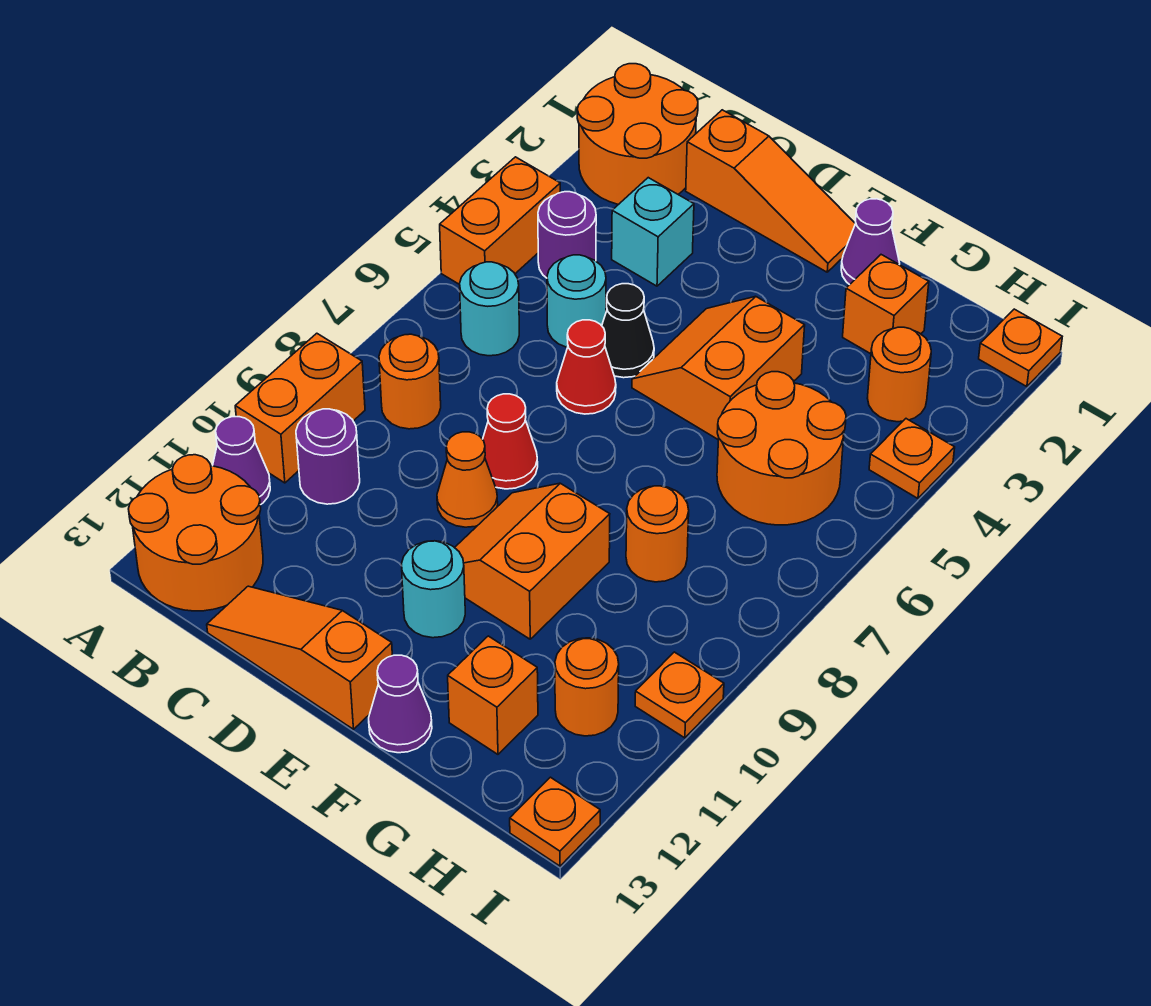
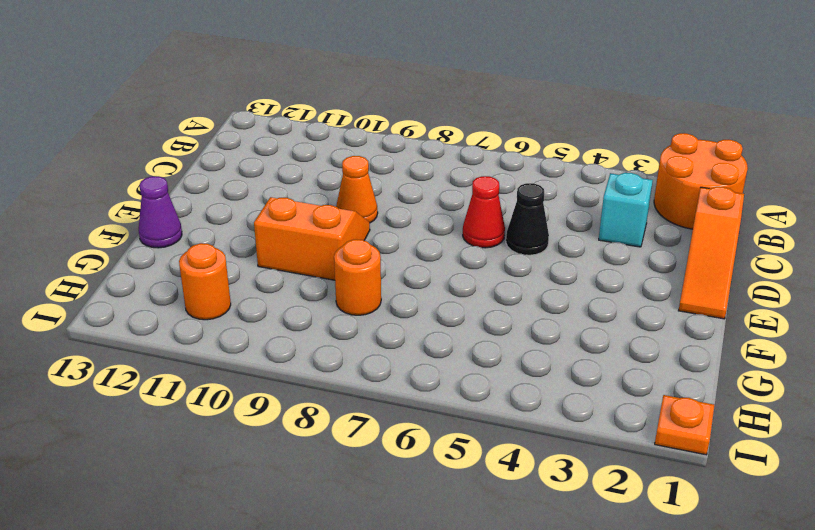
none -> orange 1x2 brick [440,157,560,285]
none -> orange 1x2 brick [235,333,365,483]
none -> purple 1x1 cone [213,417,270,505]
none -> orange 2x2 round brick [129,455,263,611]

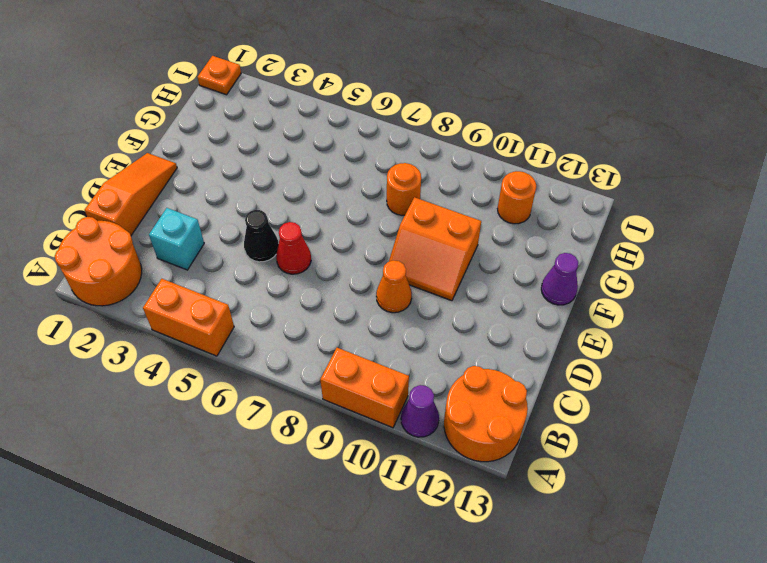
none -> purple 1x1 round brick [538,192,596,278]
none -> cyan 1x1 round brick [460,262,519,356]
none -> orange 1x1 round brick [379,334,441,429]
none -> purple 1x1 round brick [296,409,360,504]

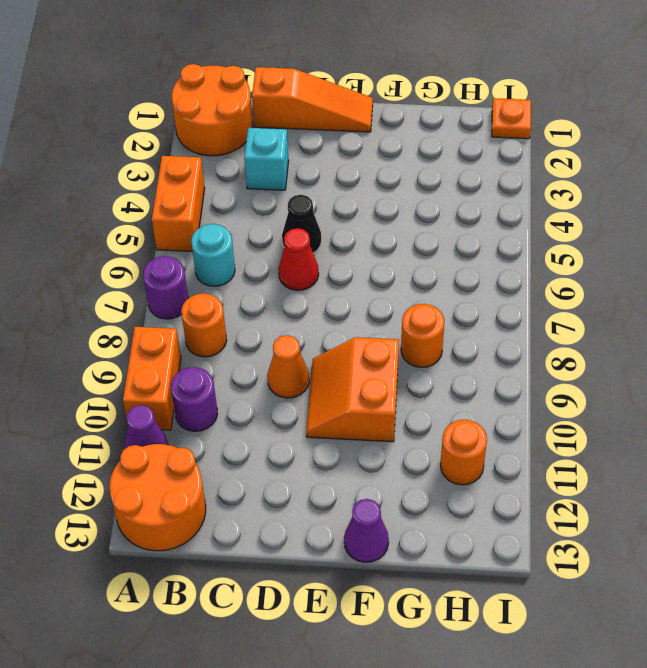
purple 1x1 round brick [143,256,188,319] -> purple 1x1 round brick moved to [538,192,596,278]
none -> cyan 1x1 round brick [547,255,606,347]
none -> orange 1x3 slope [207,586,392,729]
none -> red 1x1 cone [483,394,538,489]
none -> orange 2x2 slope [632,297,805,439]

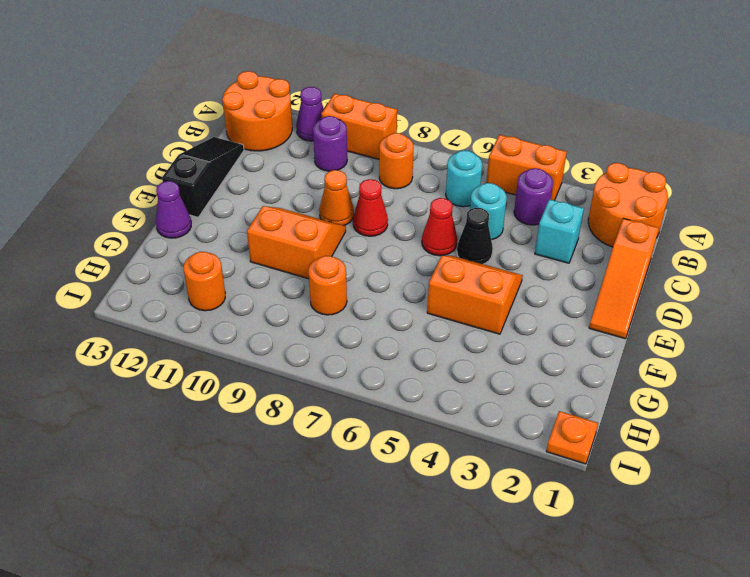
black 1x3 slope [162,137,244,217] -> orange 1x3 slope [207,586,392,729]
none -> cyan 1x1 round brick [401,541,465,638]
none -> purple 1x1 cone [841,199,900,285]
none -> orange 1x1 brick [843,255,929,354]
none -> orange 2x2 round brick [717,372,846,525]

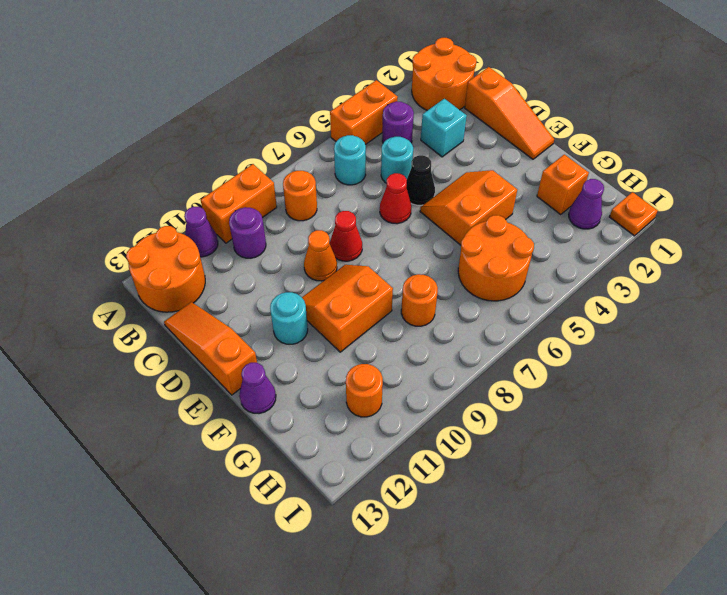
purple 1x1 cone [569,179,604,229] -> purple 1x1 cone moved to [841,199,900,285]
none -> orange 1x1 brick [448,636,538,754]
none -> orange 1x1 round brick [867,327,931,422]
none -> orange 1x1 plate [869,419,955,498]
none -> orange 1x1 plate [635,652,724,738]

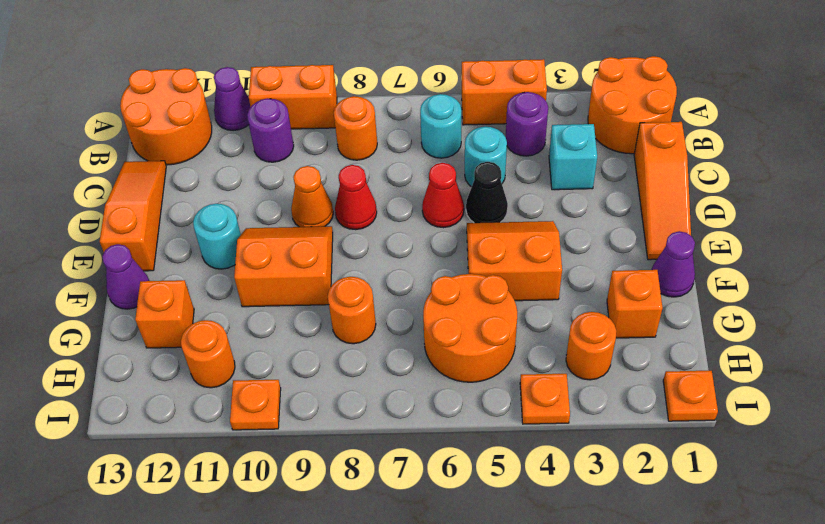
none -> orange 1x1 plate [510,777,600,866]

